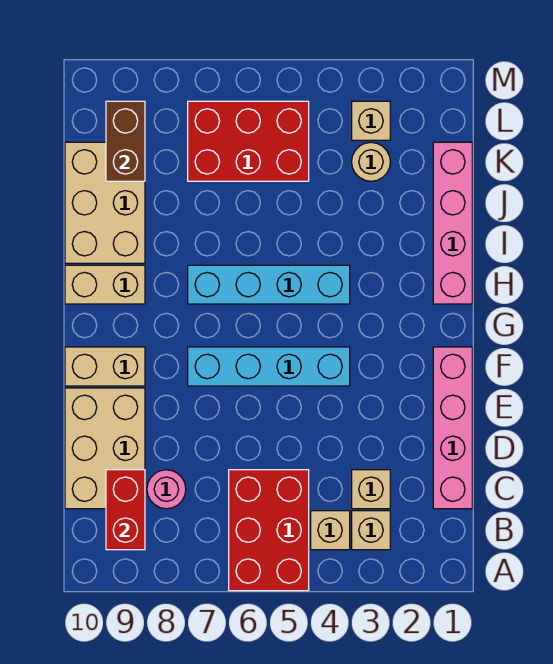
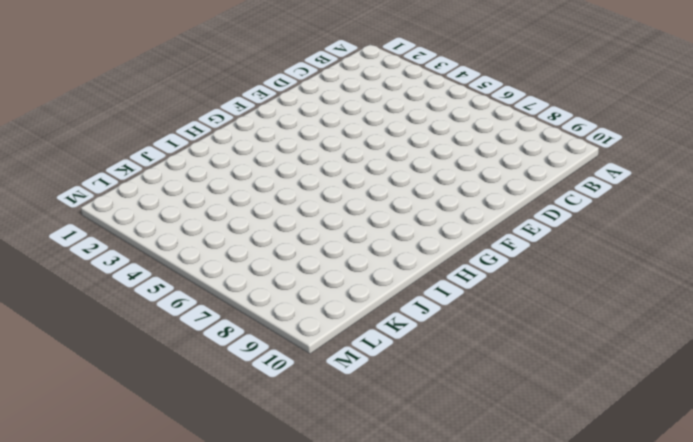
none -> red 2x3 brick [229,470,309,591]
none -> tan 1x1 brick [352,511,390,550]
none -> tan 1x1 brick [311,511,350,550]

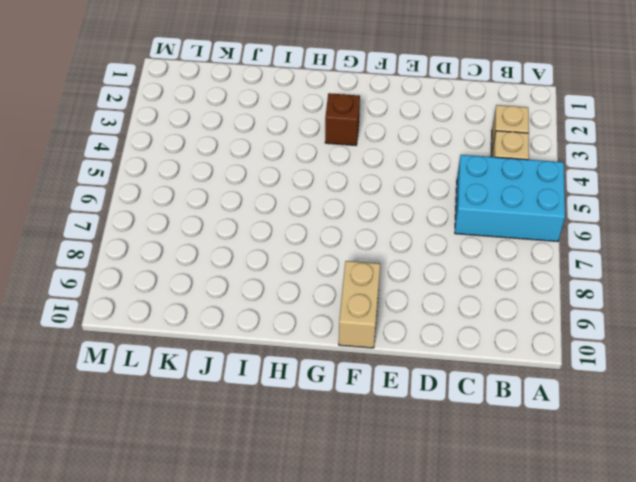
cyan 2x3 brick [455,155,565,242] -> red 2x3 brick [229,470,309,591]
brown 1x1 brick [325,93,360,145] -> none
none -> pink 1x4 brick [433,347,472,509]
none -> tan 1x1 brick [352,470,390,509]
none -> pink 1x1 round brick [147,470,186,509]

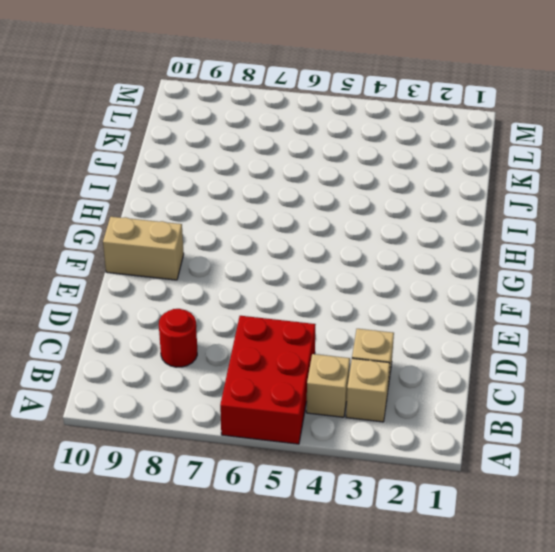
red 1x1 round brick [159,309,197,367] -> pink 1x1 round brick [147,470,186,509]
none -> pink 1x4 brick [433,347,472,509]
none -> tan 2x3 brick [65,388,145,509]
none -> cyan 1x4 brick [188,347,350,386]

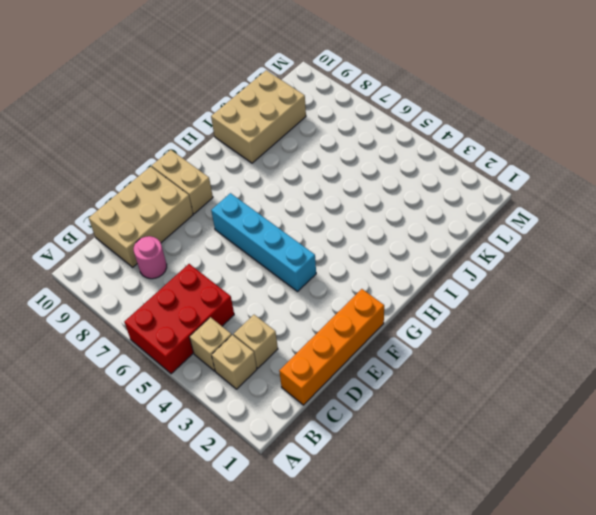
orange 1x4 brick [279,289,384,405] -> pink 1x4 brick [433,347,472,509]
none -> pink 1x4 brick [433,142,472,304]
none -> cyan 1x4 brick [188,265,350,304]
none -> tan 1x2 brick [65,265,145,304]

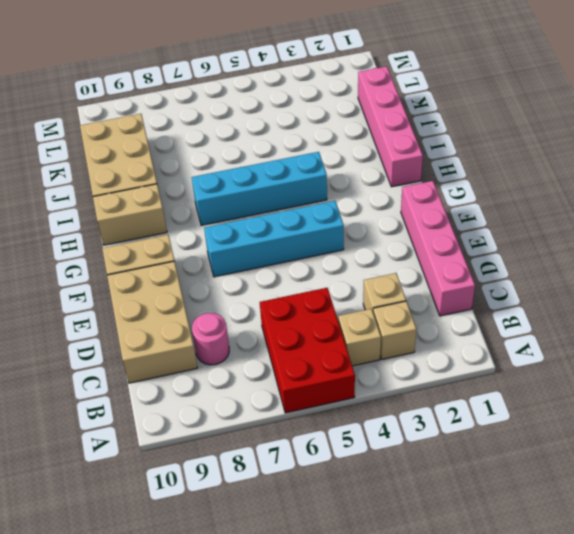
none -> tan 1x1 round brick [352,142,390,181]
none -> red 2x3 brick [188,101,309,181]
none -> tan 1x1 brick [352,101,390,140]

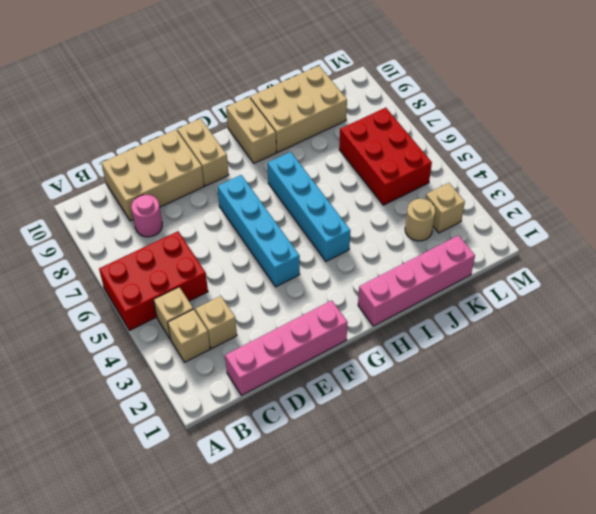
none -> red 1x2 brick [106,470,145,550]
none -> brown 1x2 brick [106,101,145,181]

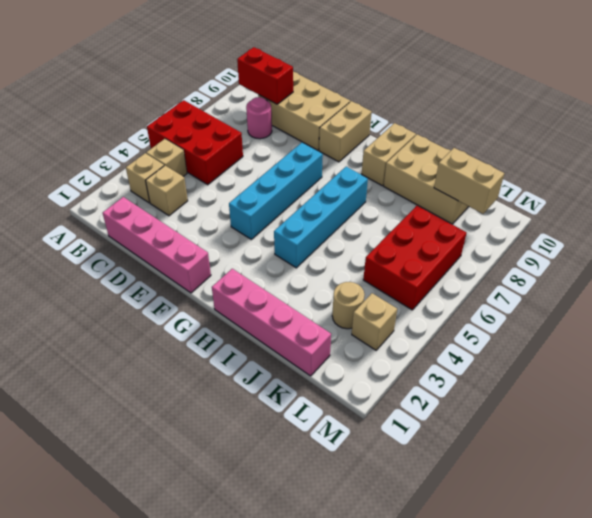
tan 1x2 brick [434,148,504,214] -> brown 1x2 brick [106,101,145,181]

